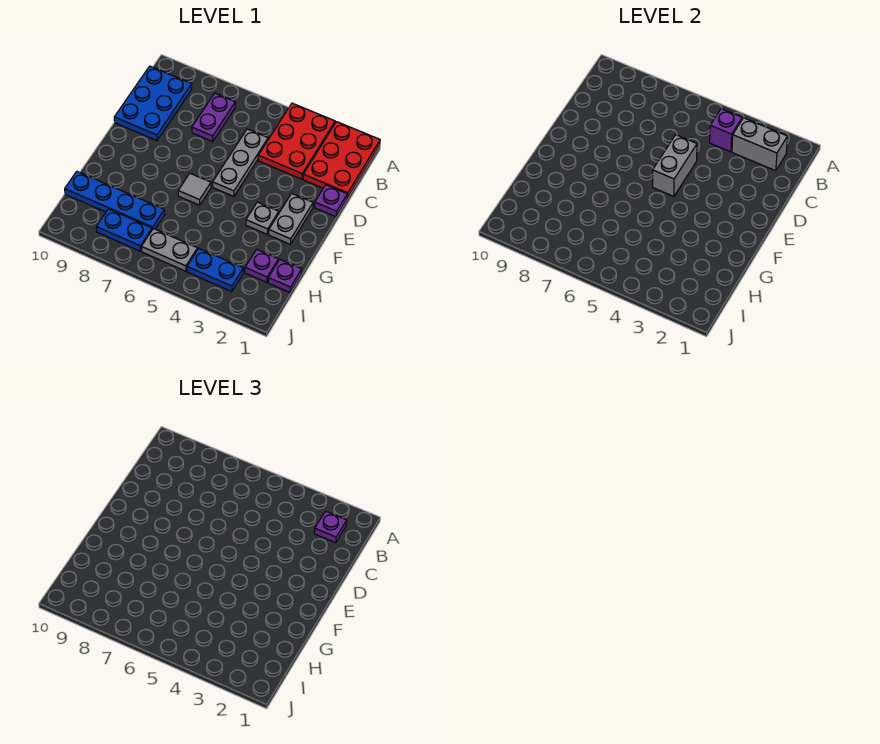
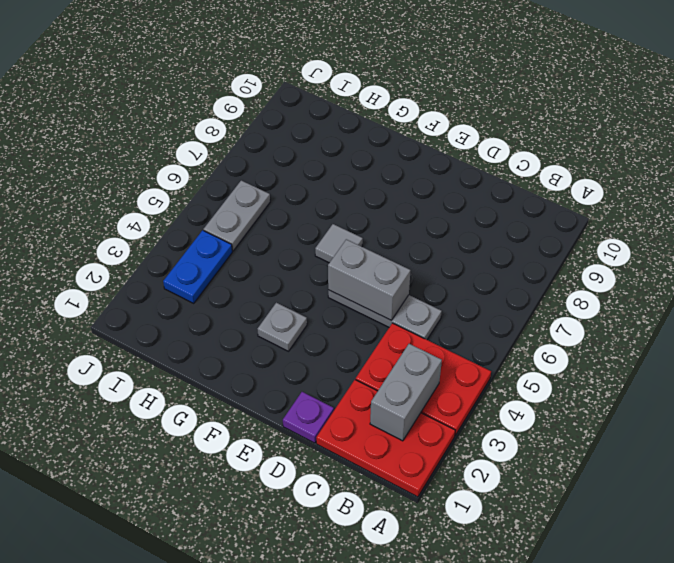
none -> purple 1x2 plate [192,93,235,142]
none -> blue 2x3 plate [114,66,192,141]
none -> grey 1x2 plate [269,193,313,244]

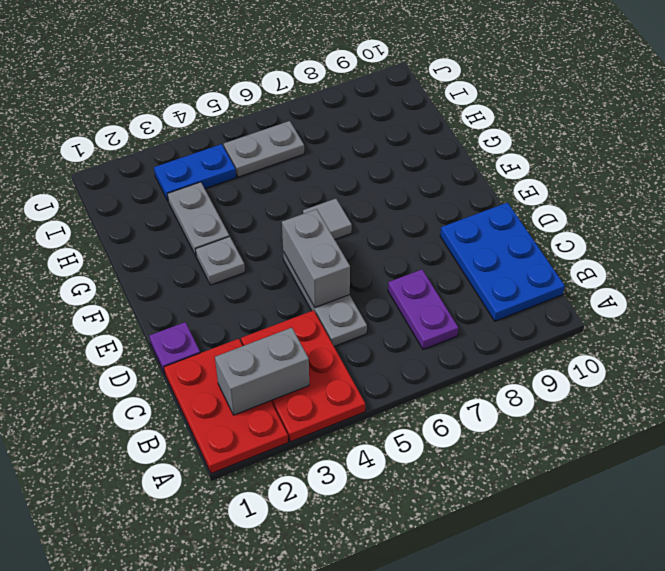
grey 1x2 plate [167,182,229,256] -> grey 1x2 plate moved to [269,193,313,244]
none -> purple 1x1 plate [268,260,302,292]
none -> purple 1x1 plate [245,249,278,282]
none -> blue 1x4 plate [65,172,165,229]

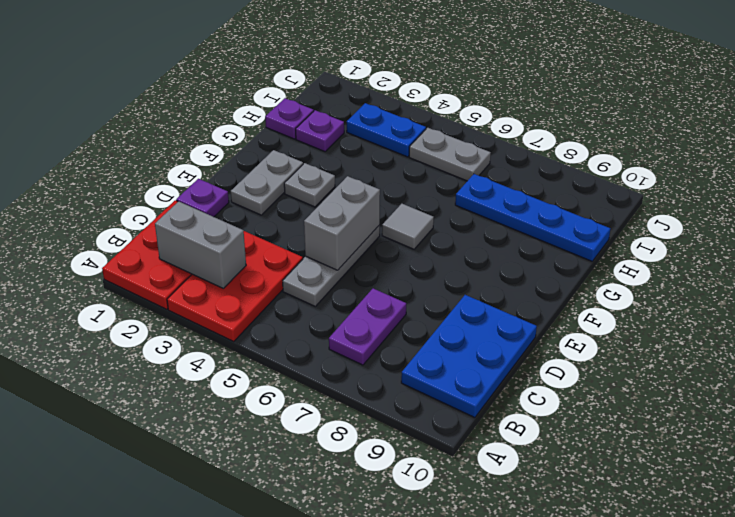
none -> blue 1x2 plate [96,209,152,251]
none -> purple 1x1 brick [710,109,742,152]
none -> purple 1x1 plate [314,511,347,543]

